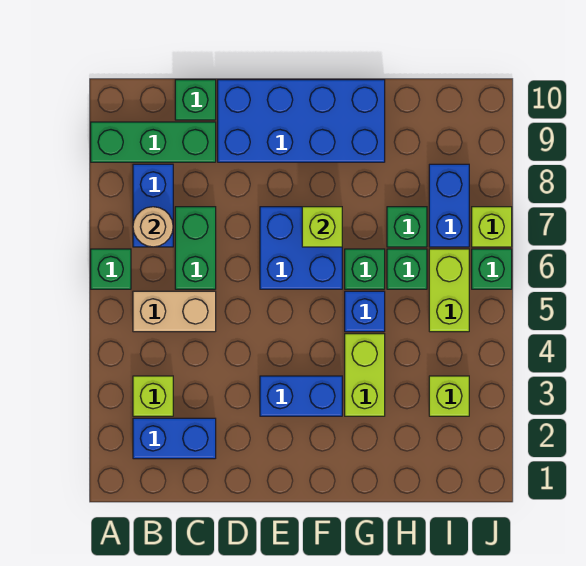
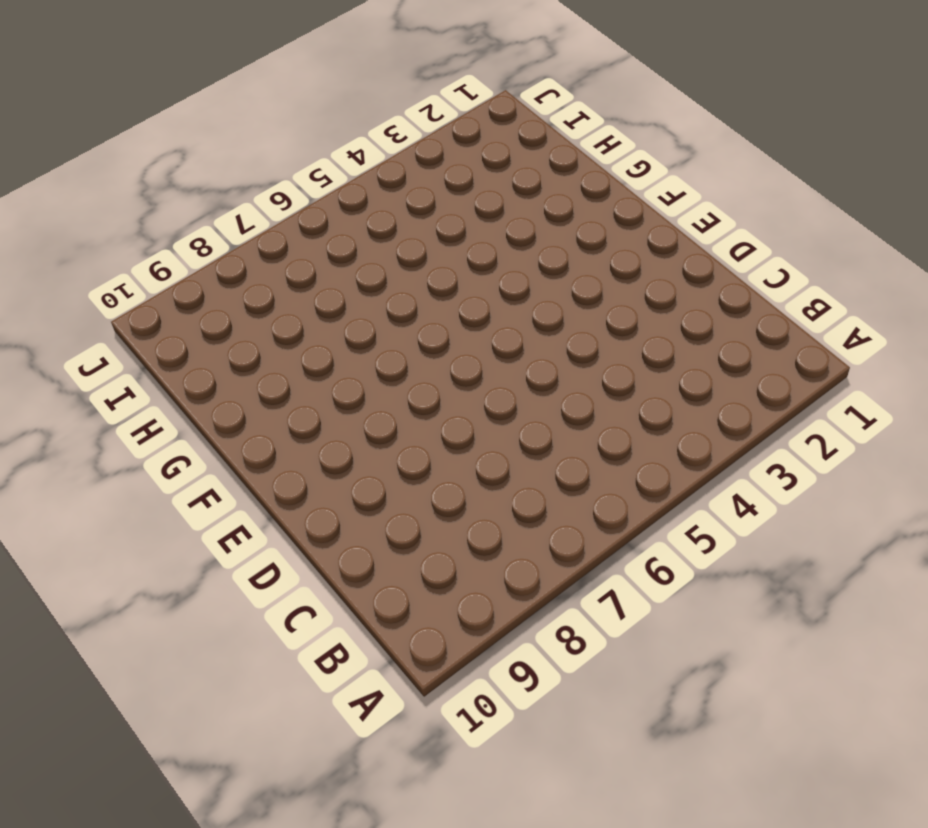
none -> green 1x1 brick [91,249,131,289]
none -> green 1x3 brick [91,122,216,162]
none -> blue 1x2 brick [133,418,216,459]

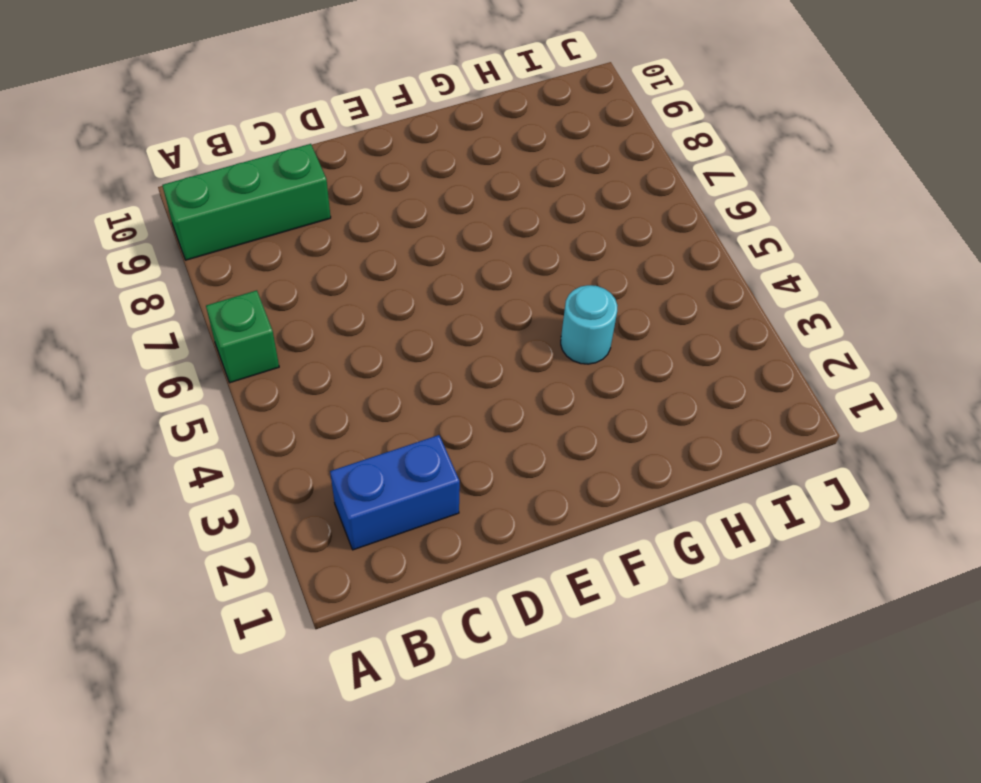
cyan 1x1 round brick [561,285,618,364] -> lime 1x2 brick [345,334,385,416]
none -> lime 1x1 brick [133,376,173,416]
none -> tan 1x2 brick [133,291,216,332]
none -> blue 1x2 brick [133,164,173,247]

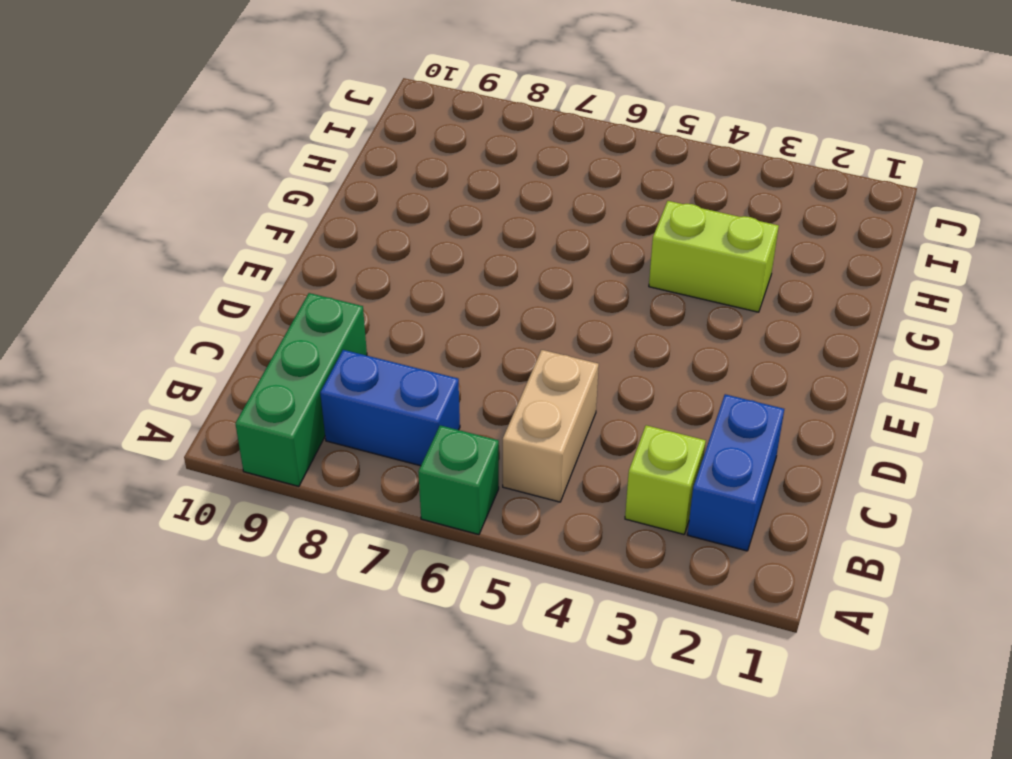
none -> green 1x2 brick [175,207,216,289]
none -> green 1x1 brick [175,80,216,120]
none -> blue 2x4 brick [218,80,385,162]

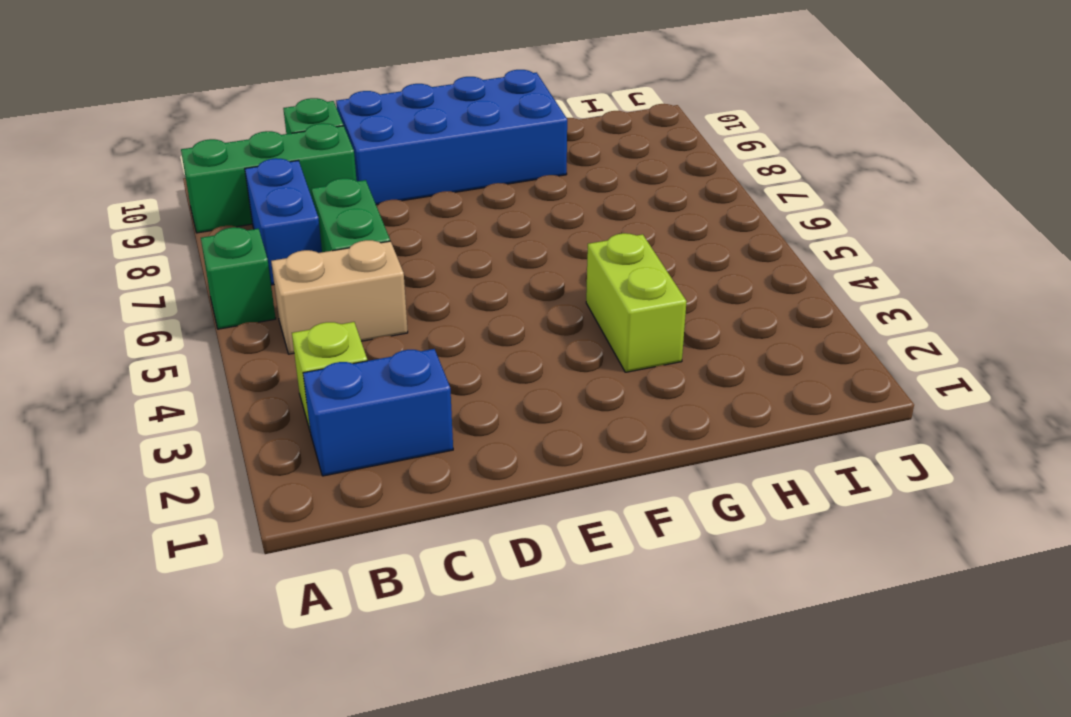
none -> blue 1x2 brick [260,376,342,416]
none -> blue 2x2 brick [260,207,342,289]
none -> blue 1x1 brick [345,291,385,332]

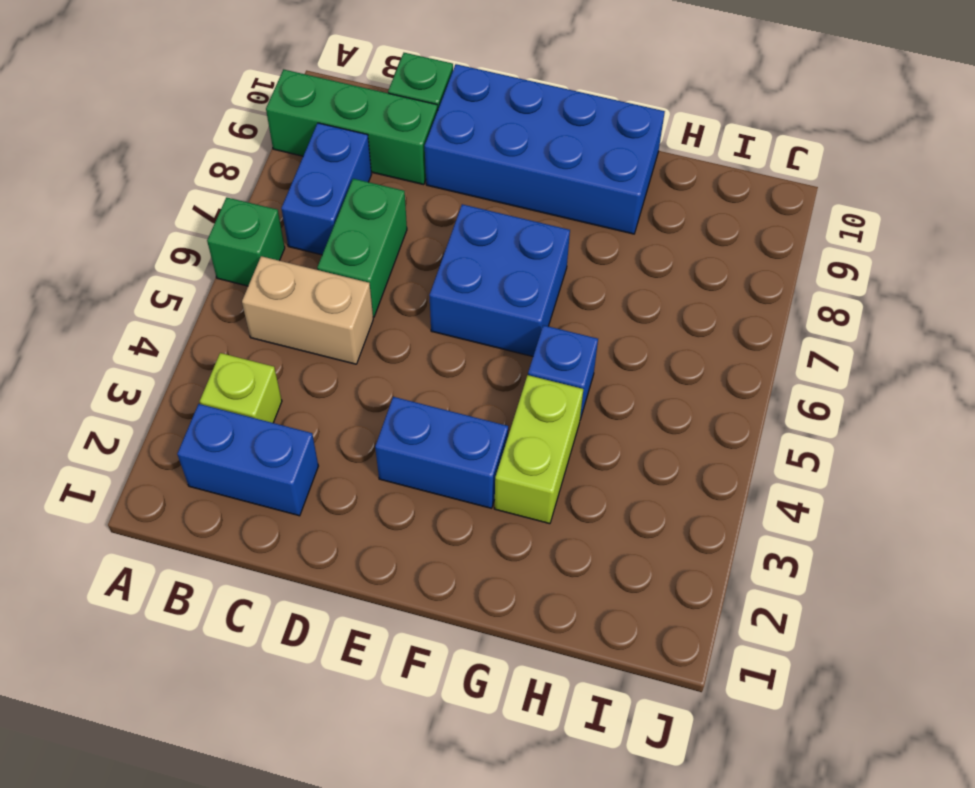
none -> green 1x1 brick [345,249,385,289]
none -> green 1x1 brick [387,249,427,289]
none -> green 1x1 brick [387,207,427,247]

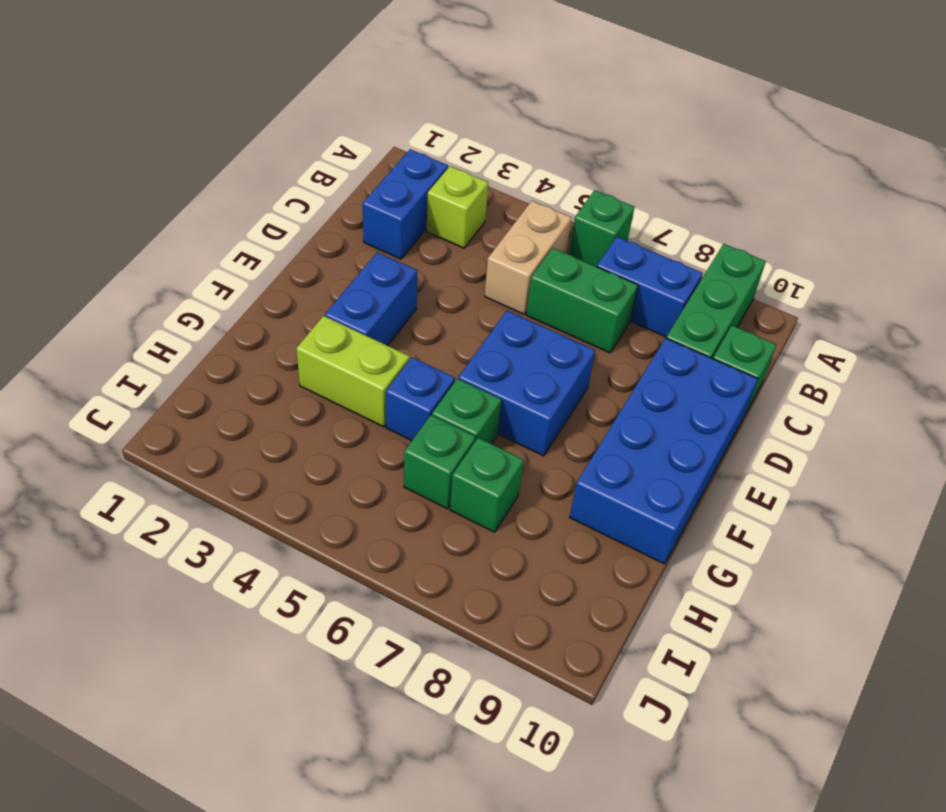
none -> lime 1x1 brick [429,376,469,416]
none -> lime 1x2 brick [429,249,469,332]
none -> blue 1x2 brick [429,164,469,247]

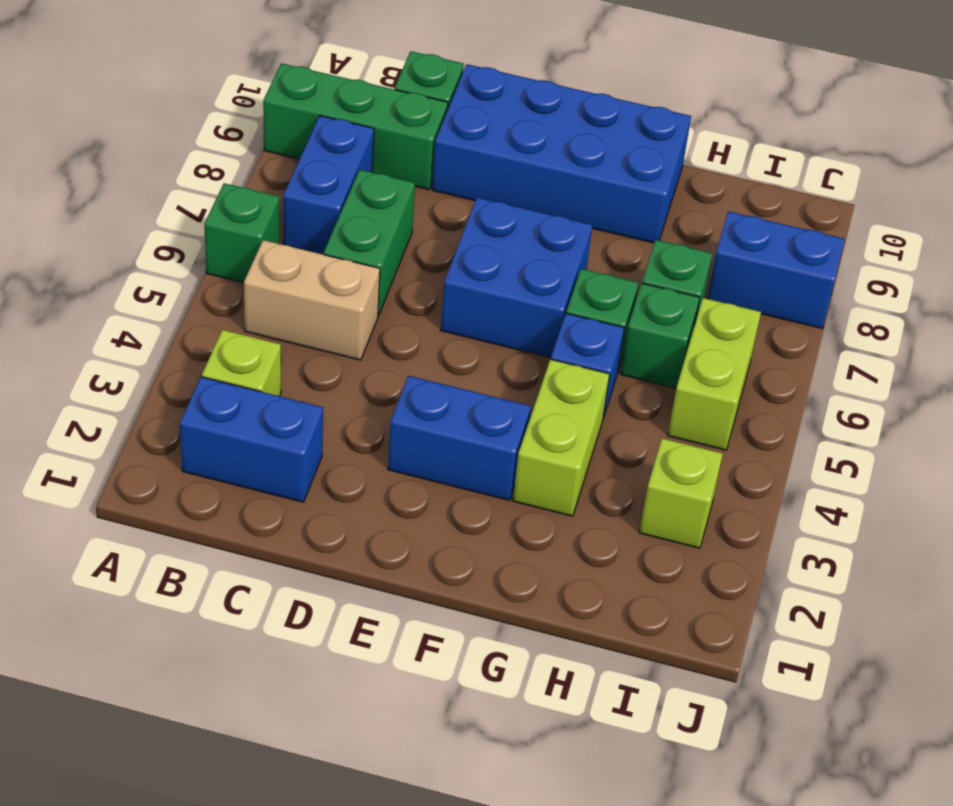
blue 1x2 brick [707,211,845,329] -> blue 1x2 brick turned to [429,164,469,247]
none -> green 1x1 brick [472,249,512,289]
none -> lime 1x1 brick [472,207,512,247]
none -> tan 1x1 round brick [133,207,173,247]

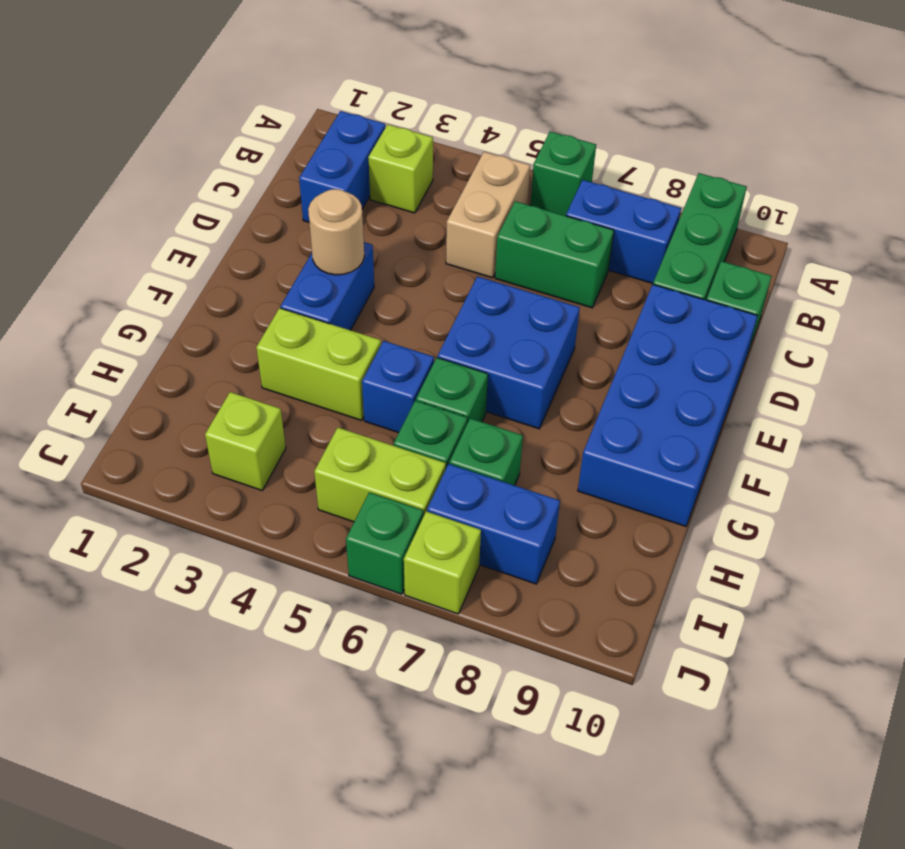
tan 1x1 round brick [308,189,364,275] -> tan 1x1 round brick moved to [133,207,173,247]
none -> lime 1x1 brick [302,207,342,247]

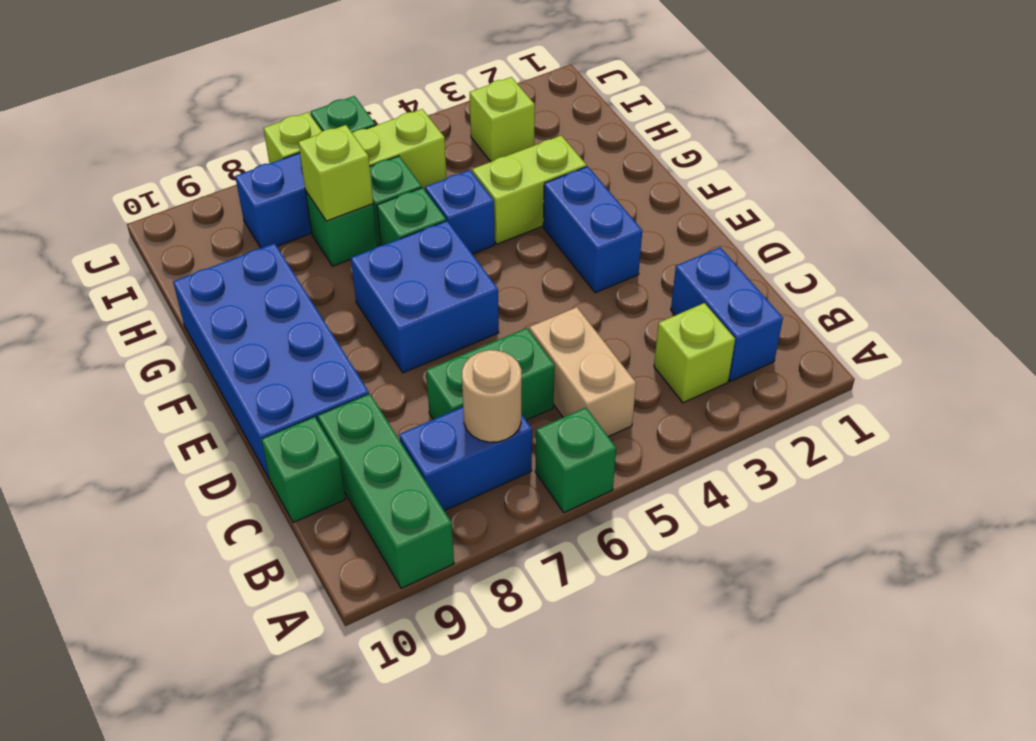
lime 1x1 brick [298,125,373,221] -> lime 1x1 brick moved to [302,207,342,247]

